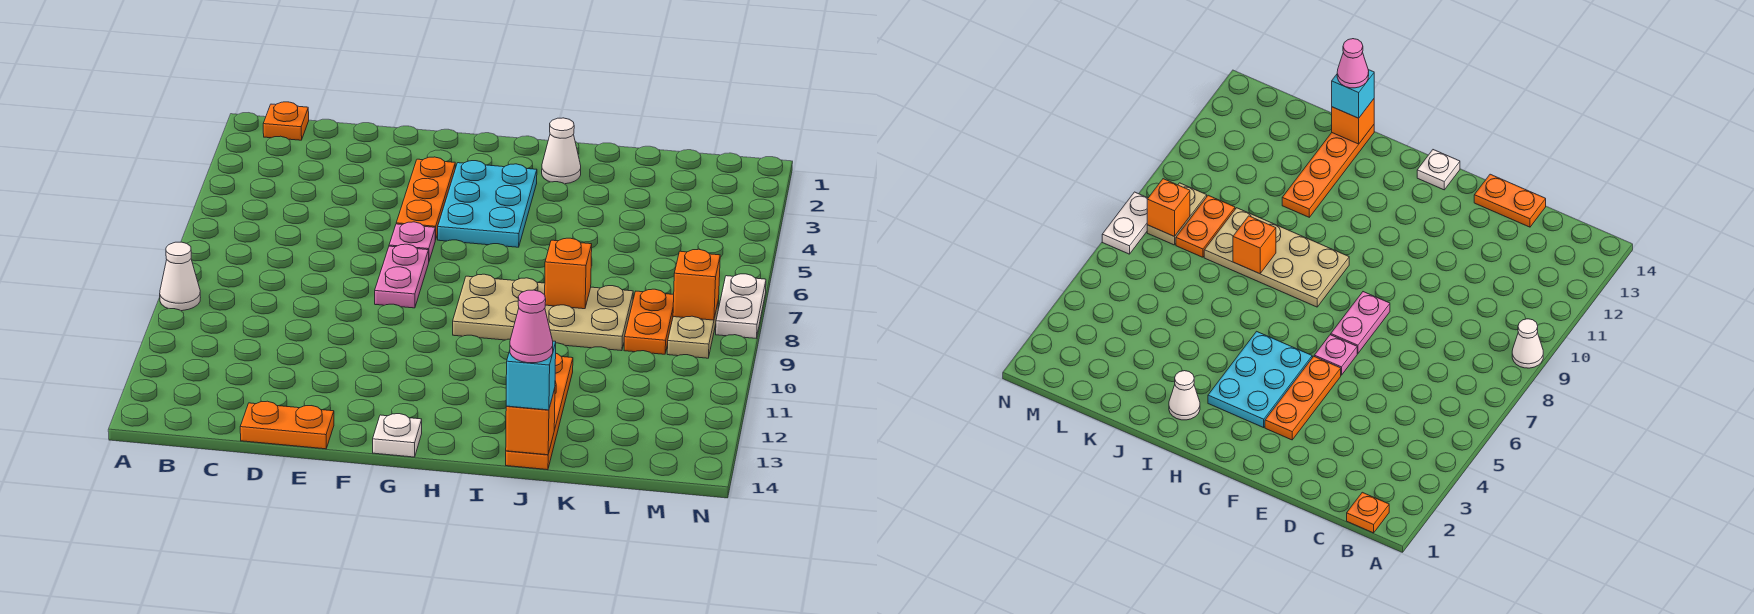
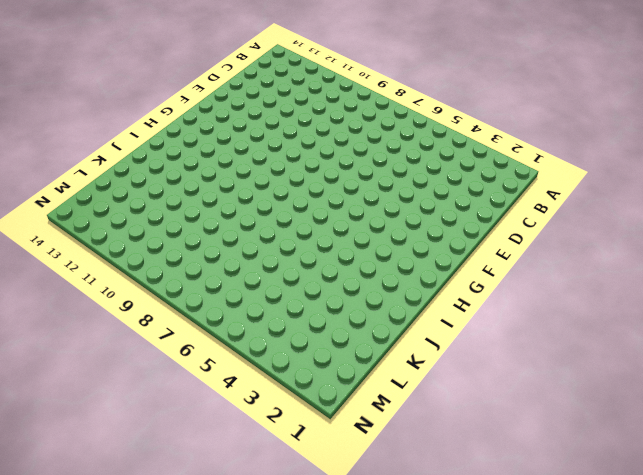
none -> white 1x1 cone [160,242,200,311]
none -> orange 1x1 plate [263,102,309,140]
none -> orange 1x2 plate [240,401,334,449]

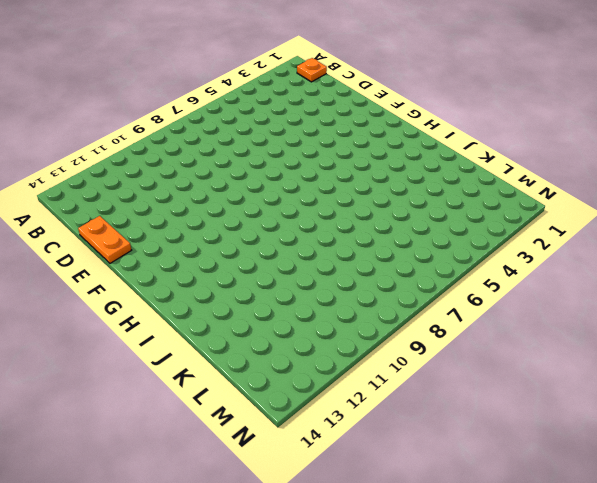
none -> white 1x1 cone [160,242,200,311]
none -> orange 1x3 plate [396,157,455,240]
none -> pink 1x1 plate [389,222,435,261]

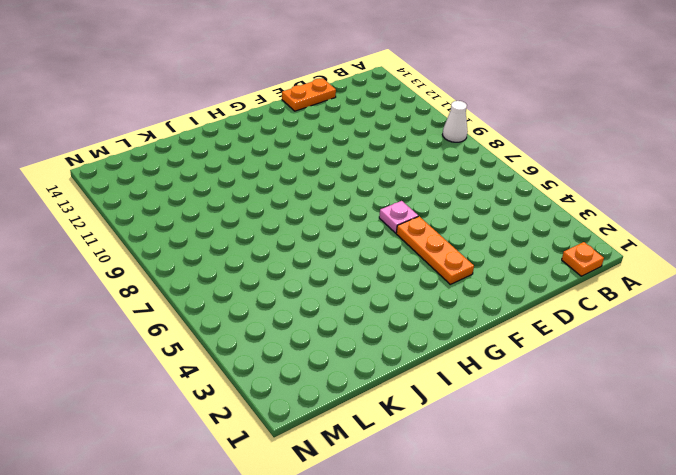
none -> pink 1x2 plate [375,244,429,308]
none -> cyan 2x3 plate [438,161,537,247]
none -> white 1x1 plate [373,414,422,457]

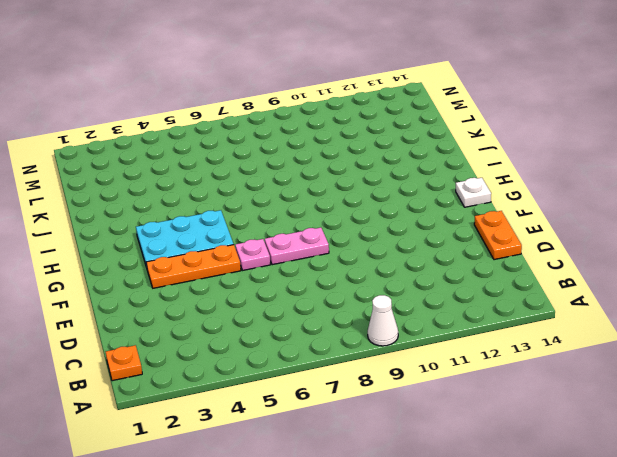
none -> tan 2x4 plate [453,274,633,351]
none -> white 1x1 cone [542,118,581,184]
none -> orange 1x4 plate [506,354,573,470]

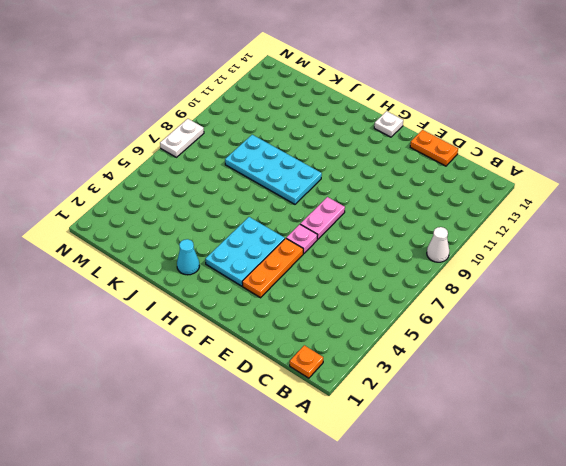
cyan 2x4 plate [225,135,322,204] -> tan 2x4 plate [453,274,633,351]
cyan 1x1 cone [177,239,199,275] -> white 1x1 cone [542,118,581,184]
none -> orange 1x4 plate [506,354,573,470]
none -> orange 1x2 plate [624,289,674,354]
none -> tan 1x2 plate [667,300,719,358]

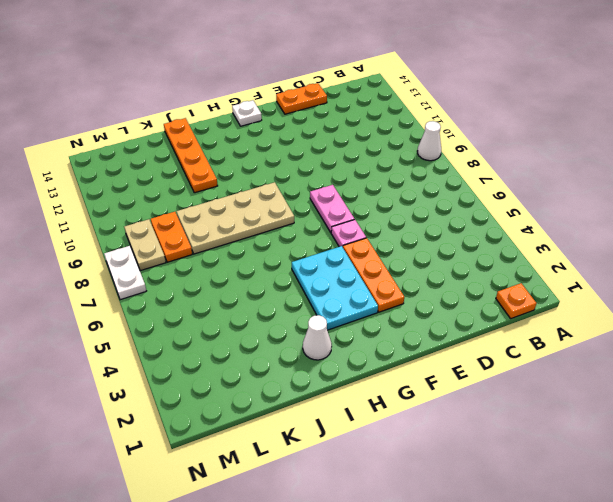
none -> orange 1x1 brick [545,238,592,309]
none -> orange 1x1 brick [506,389,555,455]
none -> orange 1x1 brick [673,249,720,320]

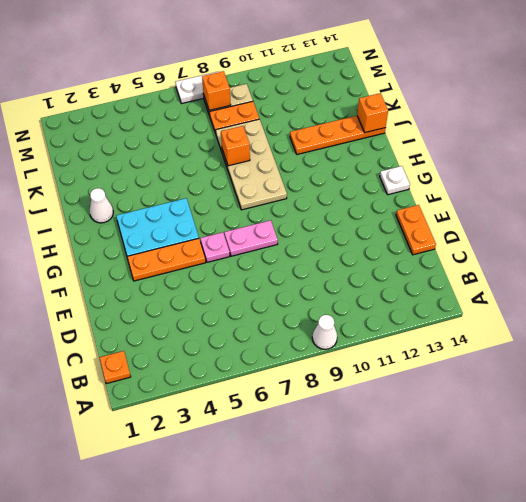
none -> cyan 1x1 brick [506,341,556,410]
none -> pink 1x1 cone [510,290,553,363]

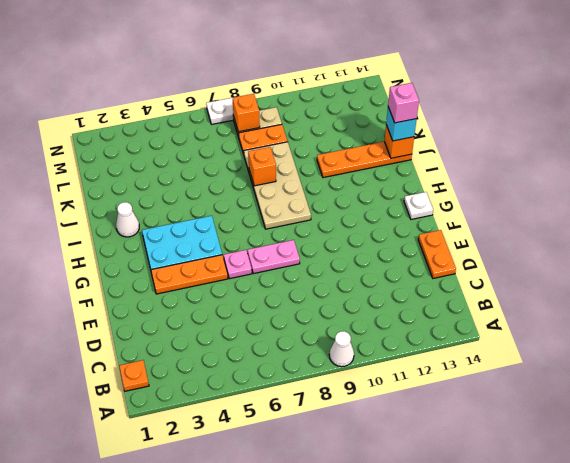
pink 1x1 brick [388,83,419,123] -> pink 1x1 cone [510,290,553,363]

